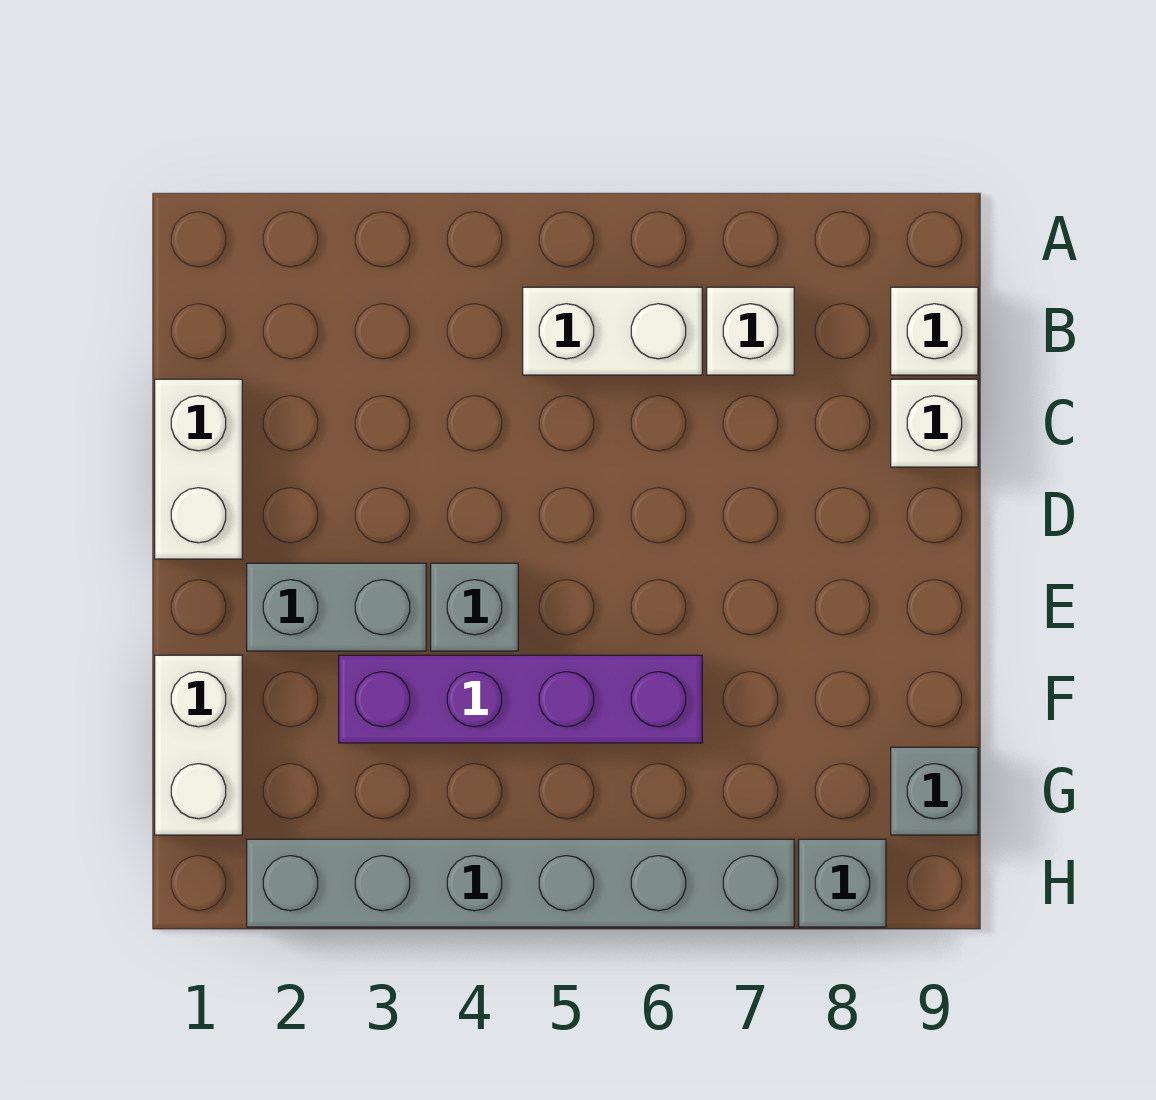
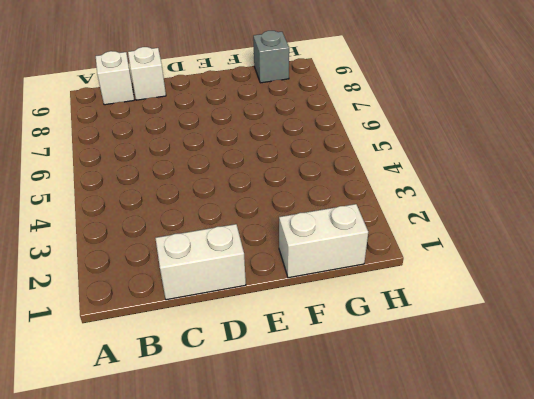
none -> white 1x2 brick [523,287,702,375]
none -> white 1x1 brick [707,287,794,375]
none -> grey 1x2 brick [247,563,426,651]

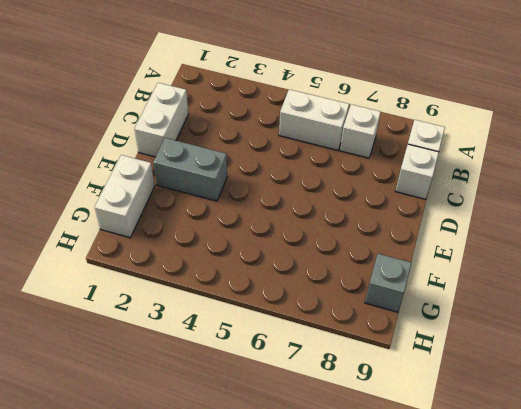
none -> grey 1x1 brick [431,563,518,651]
none -> purple 1x4 brick [339,655,702,743]
none -> grey 1x6 brick [247,839,794,927]

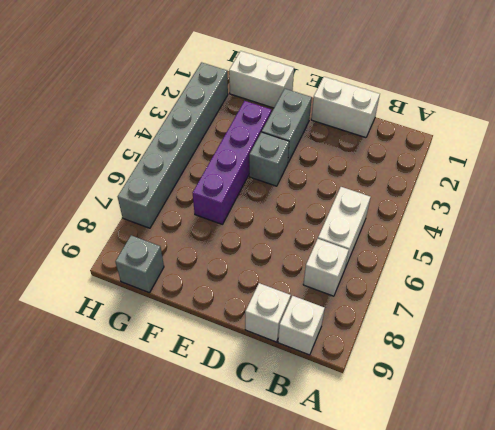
none -> grey 1x1 brick [799,839,886,927]

